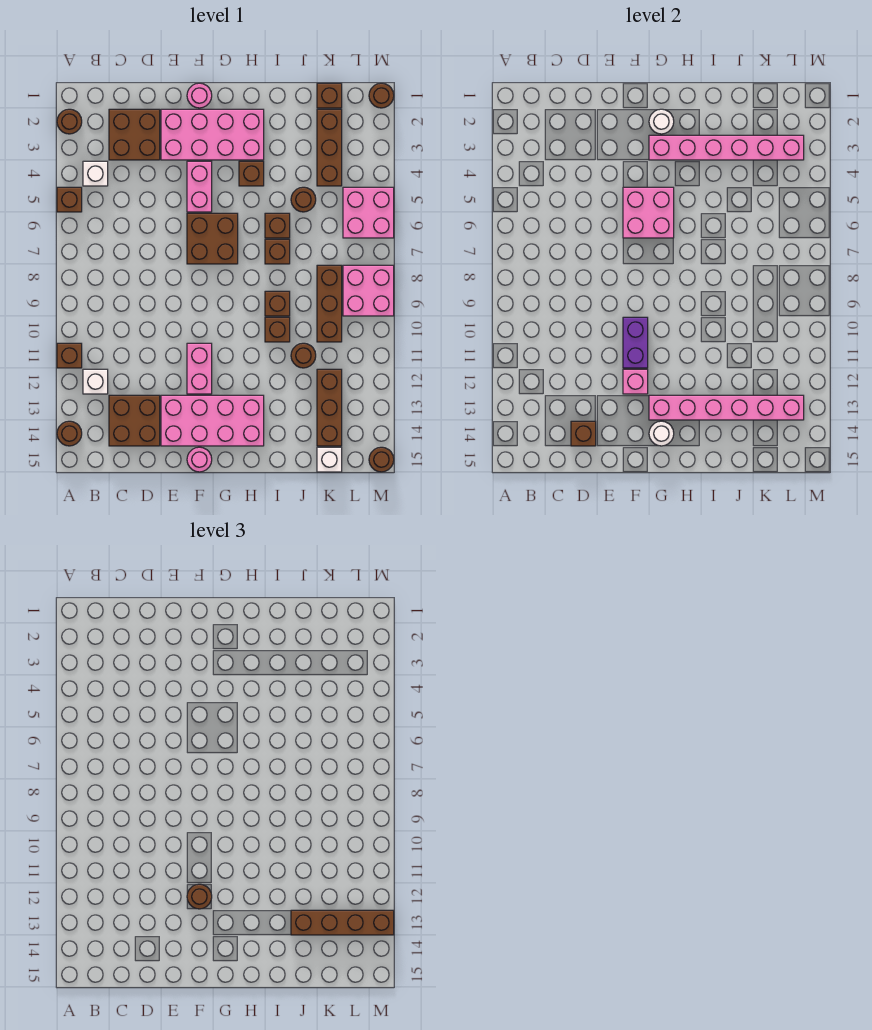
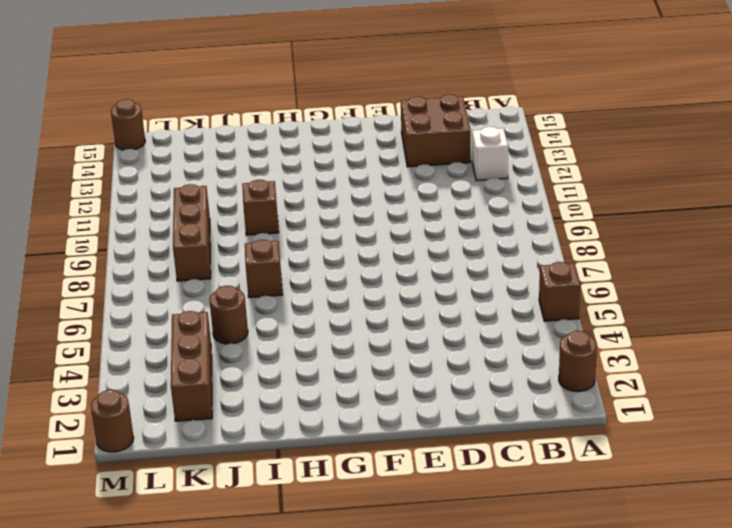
none -> brown 1x1 brick [57,343,82,368]
none -> brown 1x1 round brick [57,421,82,446]
none -> white 1x1 brick [83,161,108,186]
none -> brown 2x2 brick [109,109,160,160]

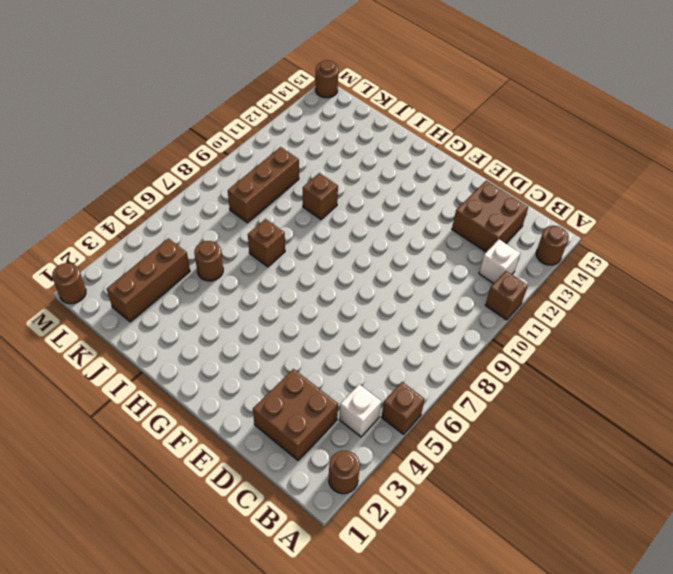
none -> pink 2x4 brick [161,109,264,160]
none -> pink 2x4 brick [161,395,264,446]
none -> pink 1x1 round brick [187,83,212,108]
none -> pink 1x2 brick [187,161,212,212]

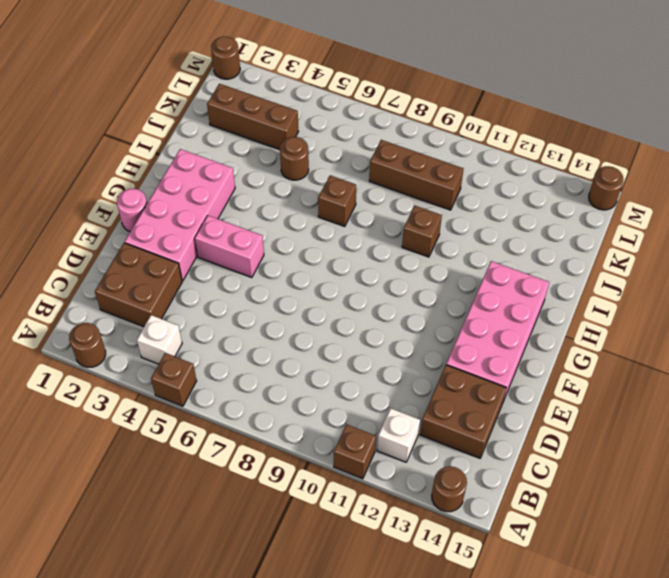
none -> brown 2x2 brick [187,213,238,264]
none -> pink 1x2 brick [187,343,212,394]
none -> pink 1x1 round brick [187,447,212,472]
none -> brown 1x1 brick [239,161,264,186]

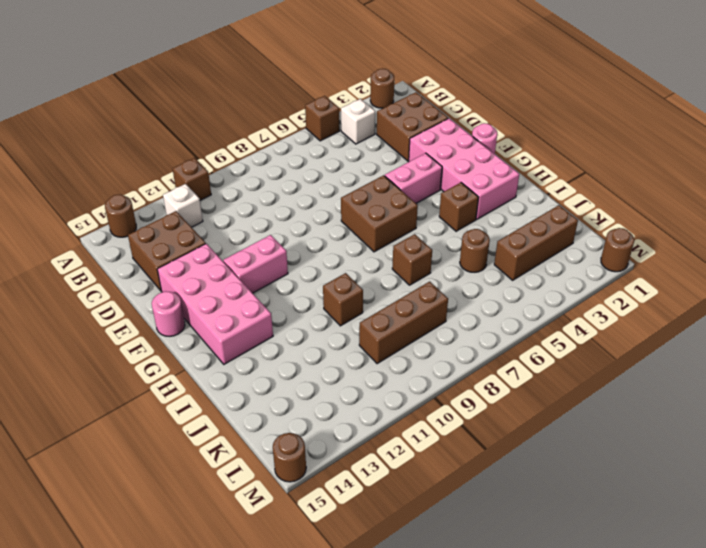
none -> brown 1x1 brick [265,213,290,238]
none -> brown 1x1 brick [265,291,290,316]
none -> brown 1x1 round brick [291,343,316,368]
none -> brown 1x1 brick [317,83,342,108]

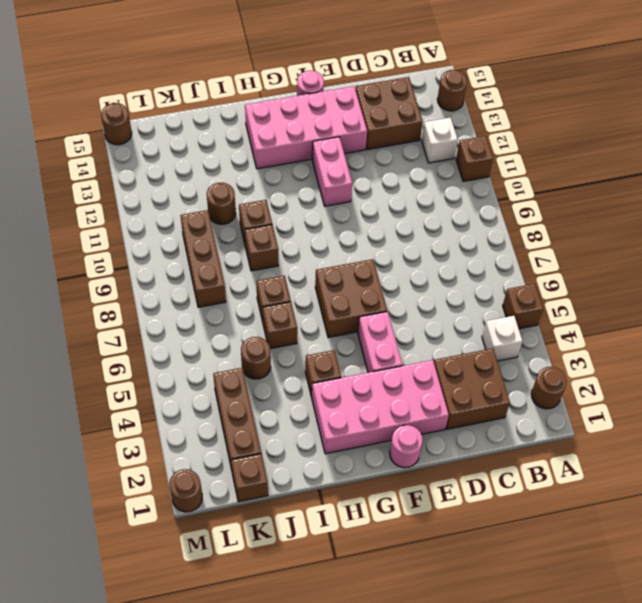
none -> brown 1x3 brick [317,369,342,446]
none -> white 1x1 brick [317,447,342,472]
none -> pink 2x2 brick [343,187,394,238]
none -> pink 2x2 brick [343,265,394,316]

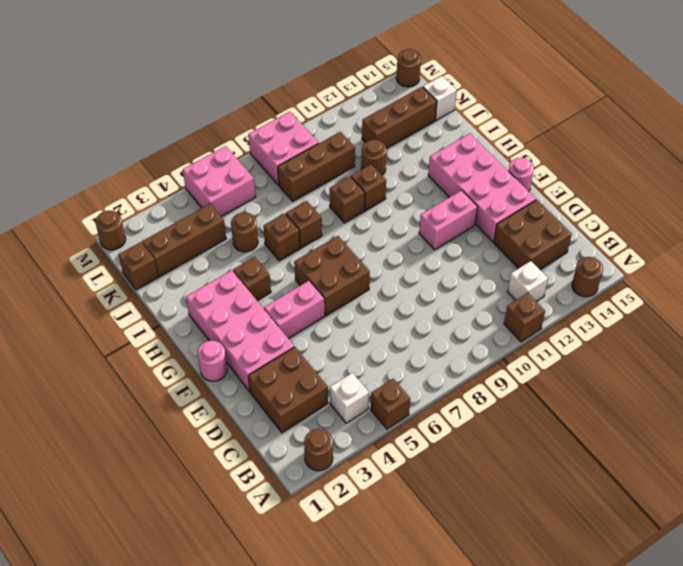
none -> brown 1x1 brick [571,421,596,446]
none -> pink 2x2 brick [623,187,674,238]
none -> purple 1x2 brick [623,317,648,368]
none -> pink 1x1 brick [623,369,648,394]

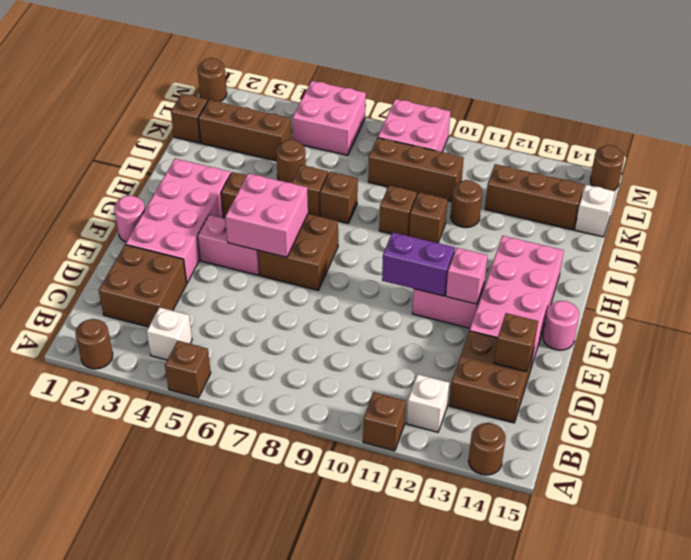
none -> white 1x1 round brick [649,109,674,134]
none -> pink 1x6 brick [649,135,804,160]
none -> pink 1x6 brick [649,395,804,420]
none -> white 1x1 round brick [649,421,674,446]

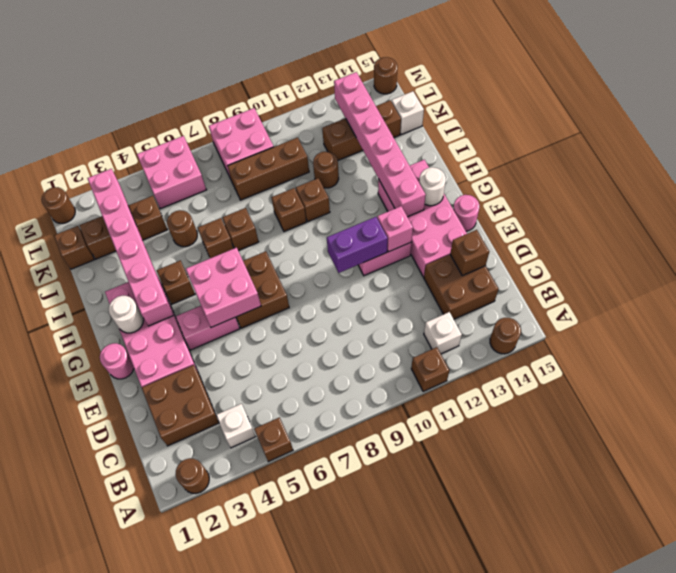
none -> brown 1x1 round brick [187,884,212,909]
none -> brown 1x4 brick [291,910,394,935]

